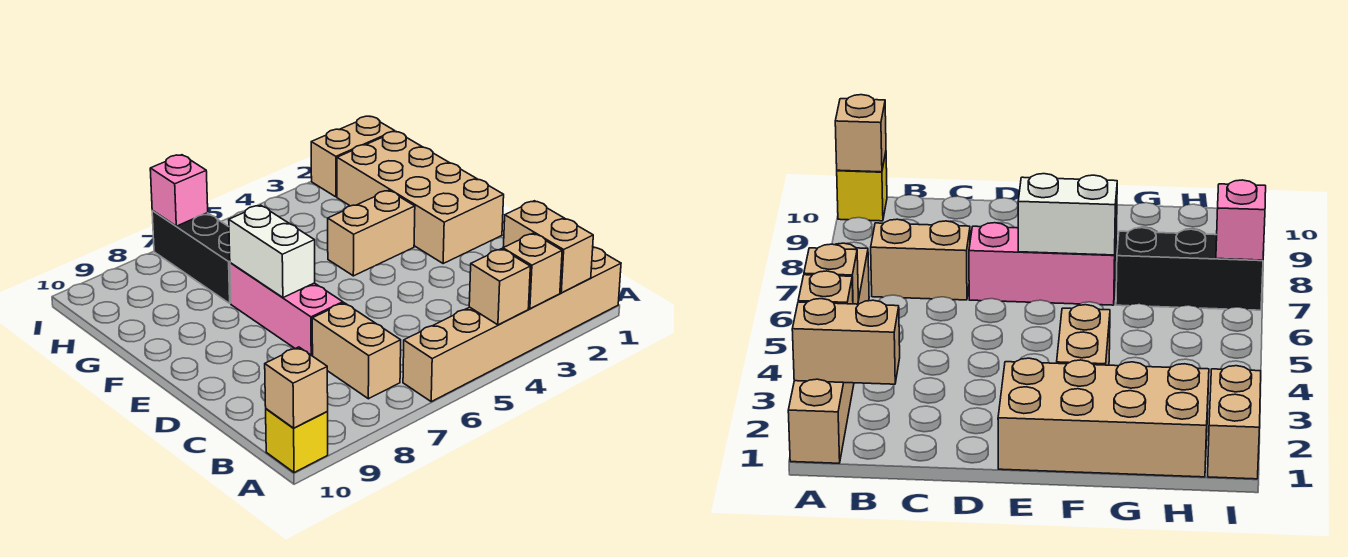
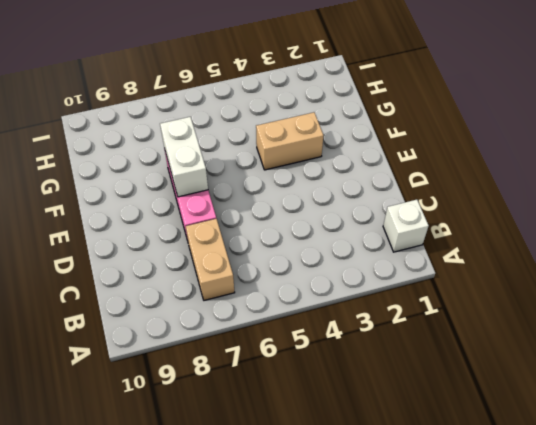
white 1x1 brick [383,200,429,252] -> none
none -> tan 1x6 brick [403,247,621,402]
none -> yellow 1x1 brick [266,409,328,473]
none -> tan 2x4 brick [337,132,504,263]

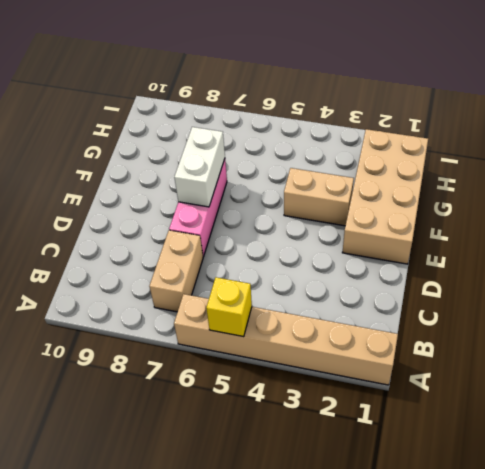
yellow 1x1 brick [206,277,252,337] -> yellow 1x1 brick moved to [266,409,328,473]
none -> black 1x3 brick [152,211,231,303]
none -> tan 1x2 brick [311,116,395,197]
none -> tan 1x2 brick [504,201,593,293]

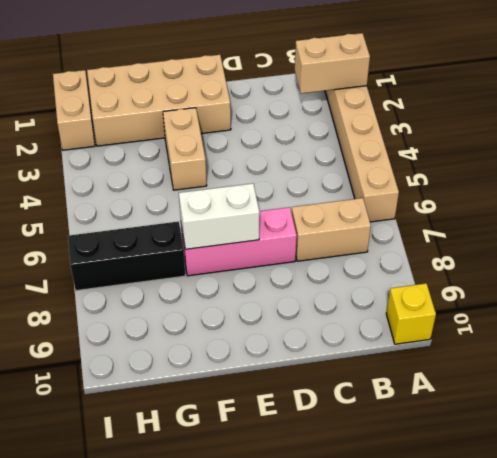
none -> tan 1x1 brick [503,233,562,309]
none -> tan 1x1 brick [469,249,530,325]
none -> tan 1x1 brick [265,347,328,428]

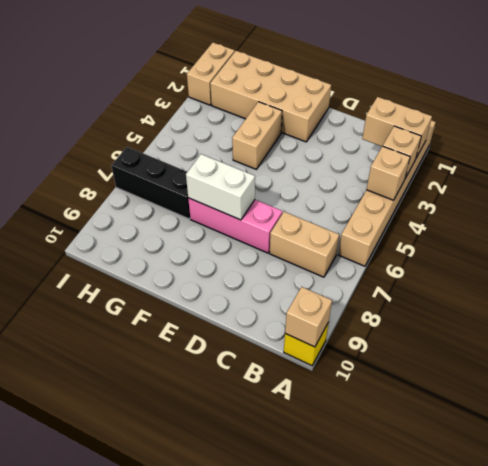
none -> pink 1x1 brick [150,155,208,226]

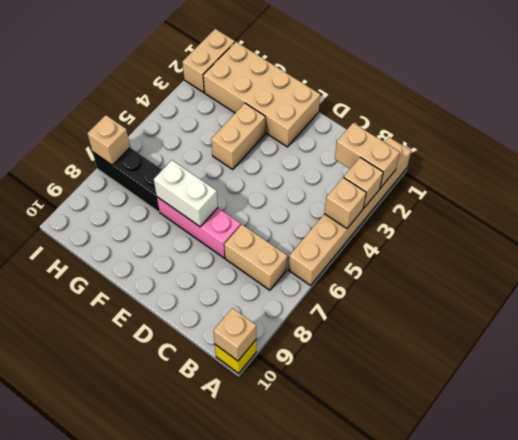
tan 1x1 brick [87,115,130,165] -> pink 1x1 brick [150,155,208,226]

